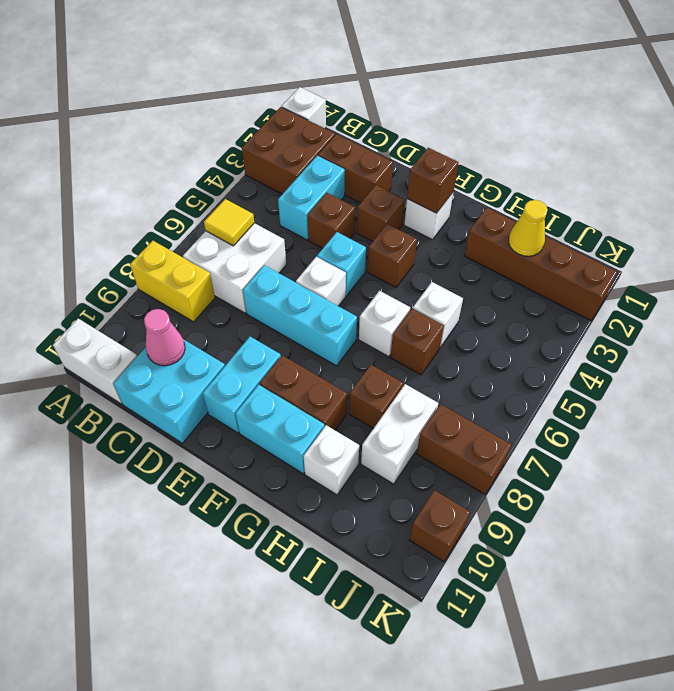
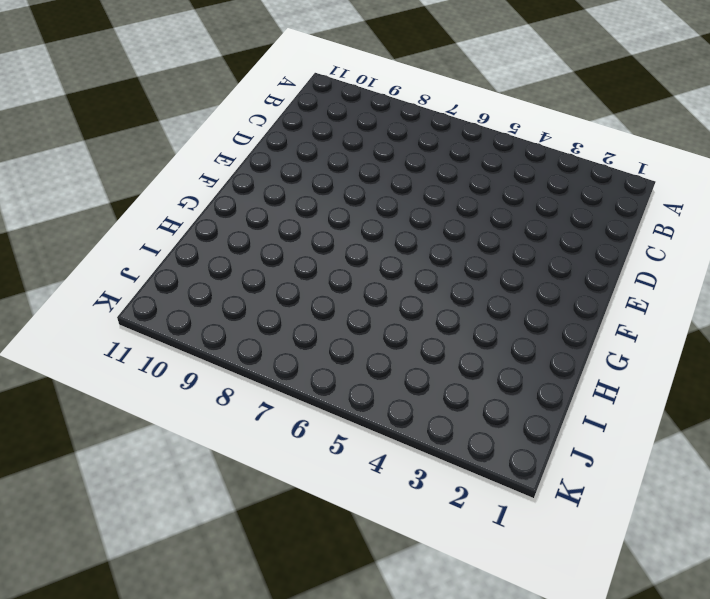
none -> white 1x1 brick [282,87,326,128]
none -> brown 2x2 brick [242,107,335,194]
none -> yellow 1x2 brick [130,241,215,322]
none -> white 1x2 brick [53,319,137,404]

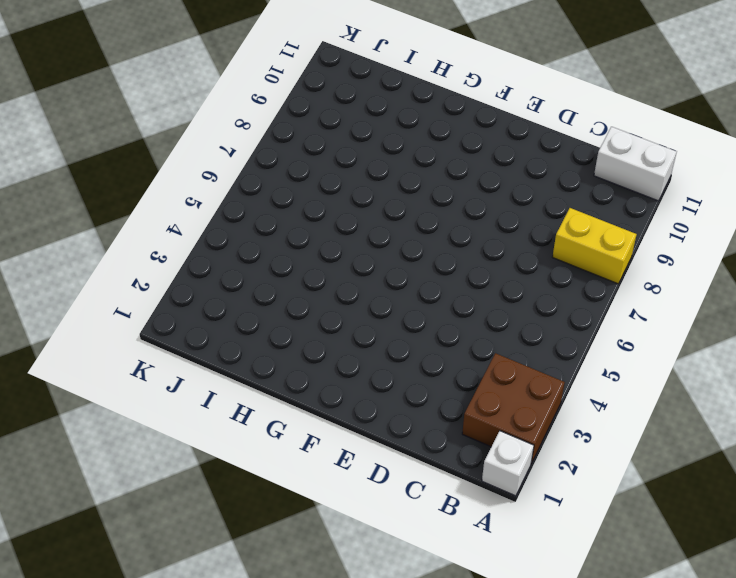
none -> white 2x2 brick [183,223,286,313]
none -> brown 1x2 brick [318,134,393,203]
none -> cyan 1x2 brick [278,156,345,240]
none -> cyan 2x2 brick [113,339,225,443]

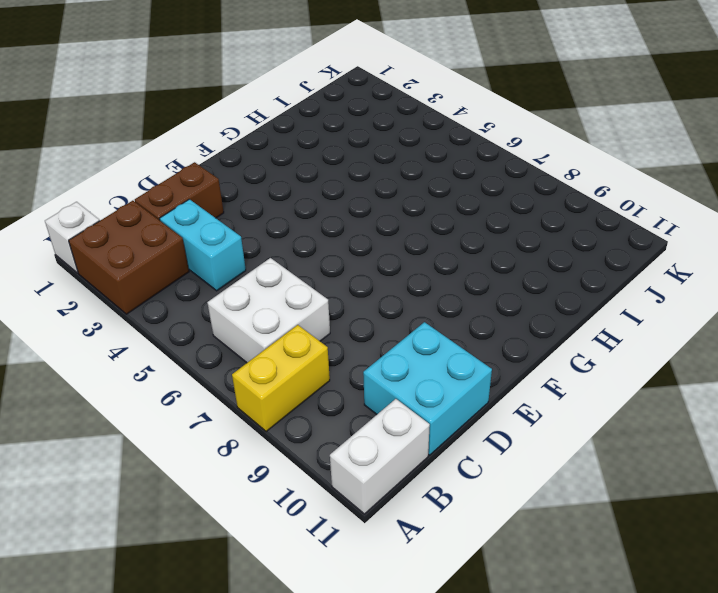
none -> brown 1x1 brick [308,193,355,248]
none -> cyan 1x3 brick [243,265,357,366]
none -> brown 1x1 brick [357,185,405,241]
none -> cyan 1x1 brick [317,232,366,296]

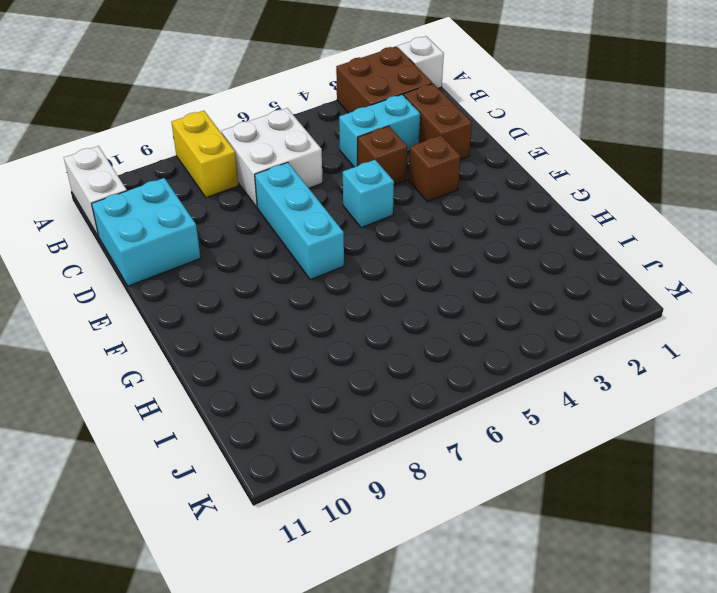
none -> white 1x1 brick [296,257,346,306]
none -> cyan 1x2 brick [203,337,281,433]
none -> white 1x1 brick [404,193,453,240]
none -> brown 1x1 brick [367,224,417,287]

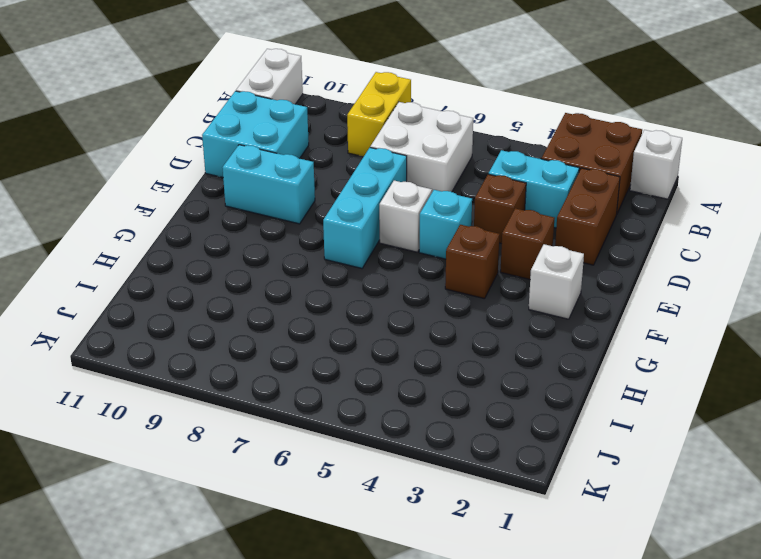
none -> brown 1x2 brick [260,355,347,430]
none -> cyan 1x2 brick [235,385,324,474]
none -> white 1x1 brick [359,291,410,357]
none -> brown 1x4 brick [464,208,617,321]

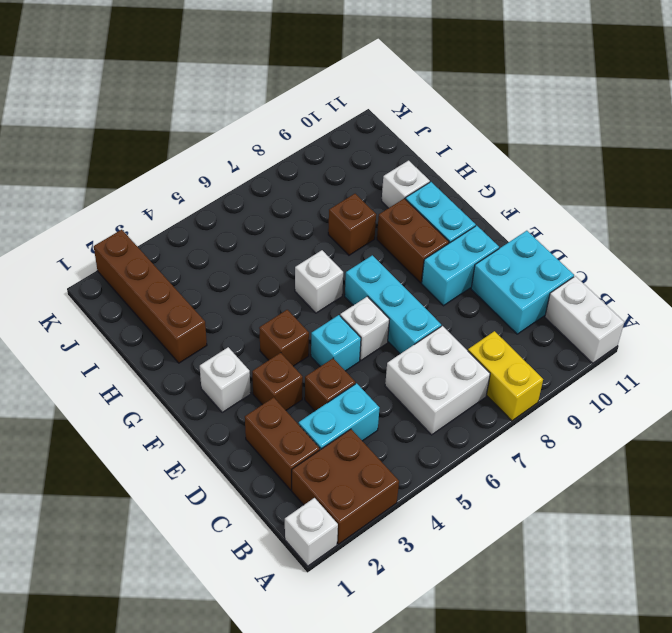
none -> white 1x1 brick [413,282,463,347]
none -> brown 1x1 brick [390,308,444,375]
none -> white 1x2 brick [361,384,438,484]
none -> brown 1x2 brick [416,404,511,494]

